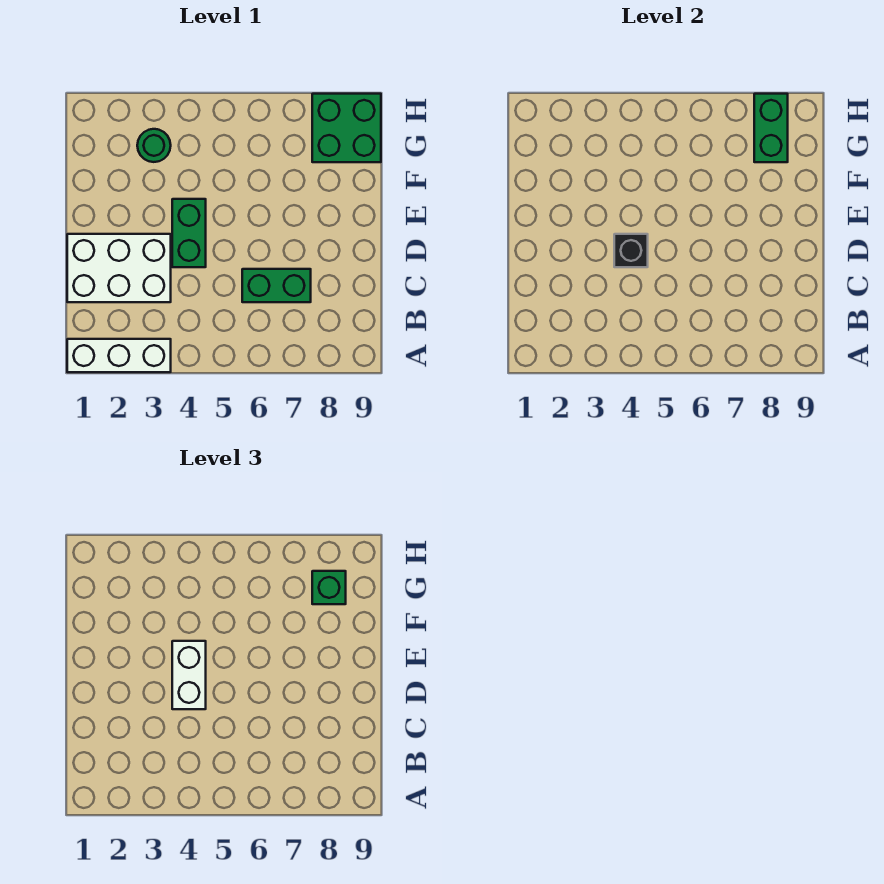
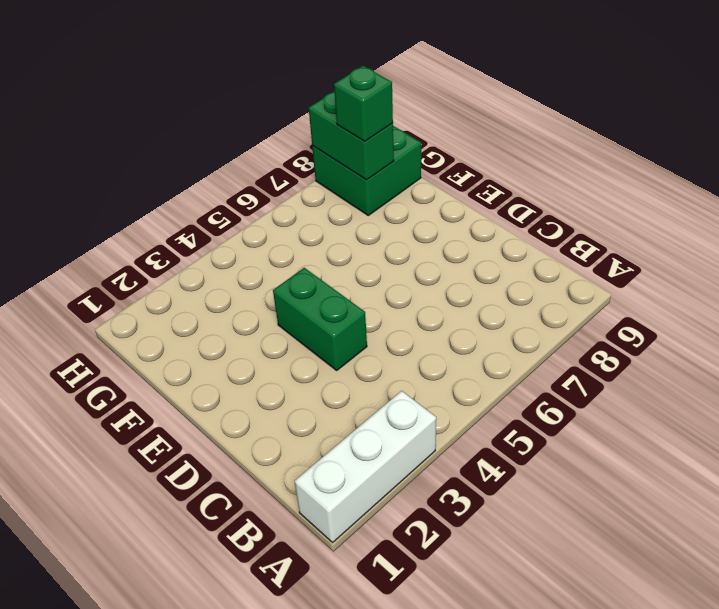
none -> white 2x3 brick [67,234,171,302]
none -> green 1x2 brick [242,269,311,302]

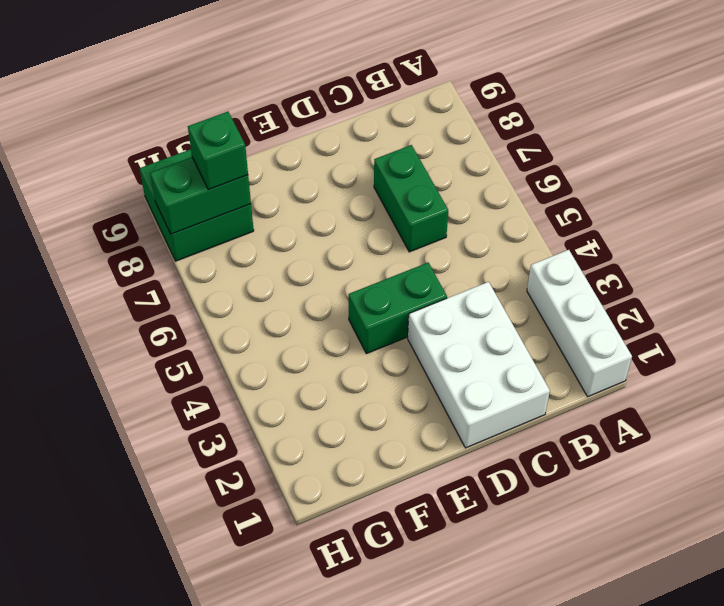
none -> green 1x1 round brick [137,129,171,162]
none -> black 1x1 brick [614,234,648,267]

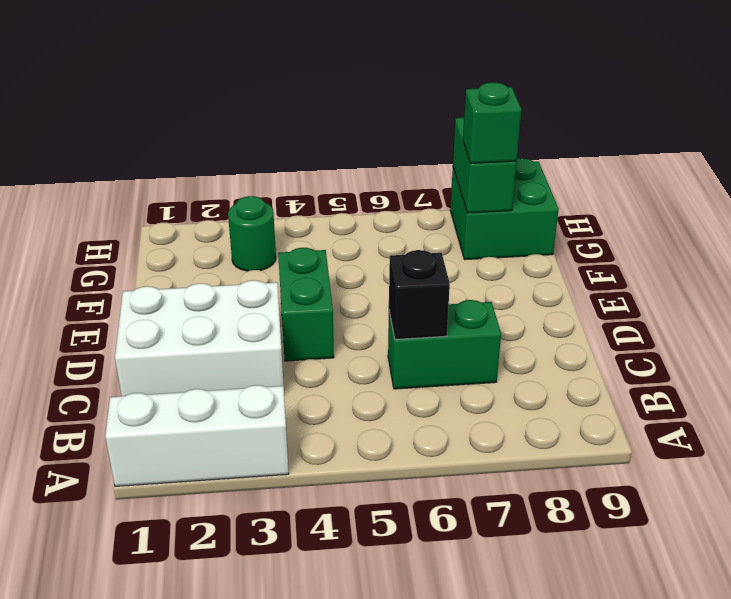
black 1x1 brick [389,250,450,339] -> black 1x1 brick moved to [614,234,648,267]
none -> white 1x2 brick [172,641,206,709]

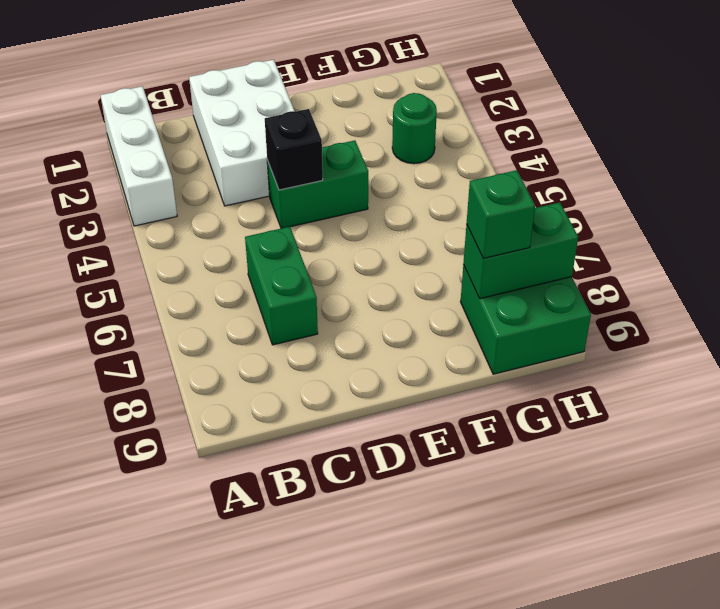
none -> white 1x2 brick [172,641,206,709]

